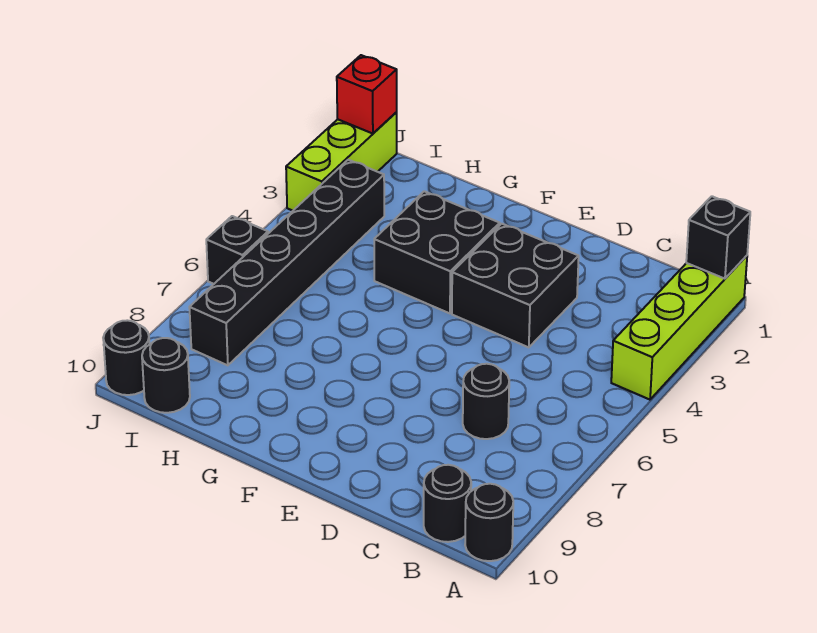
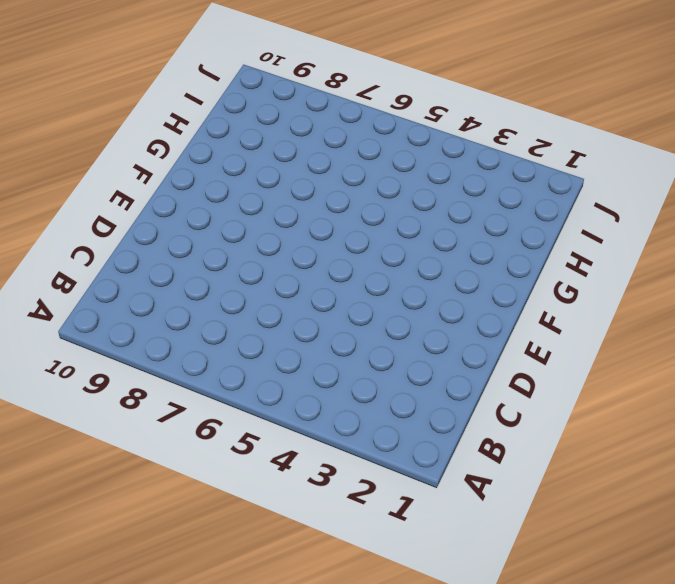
none -> lime 1x4 brick [611,256,747,400]
none -> black 1x1 round brick [465,484,513,561]
none -> black 1x1 round brick [424,465,471,542]

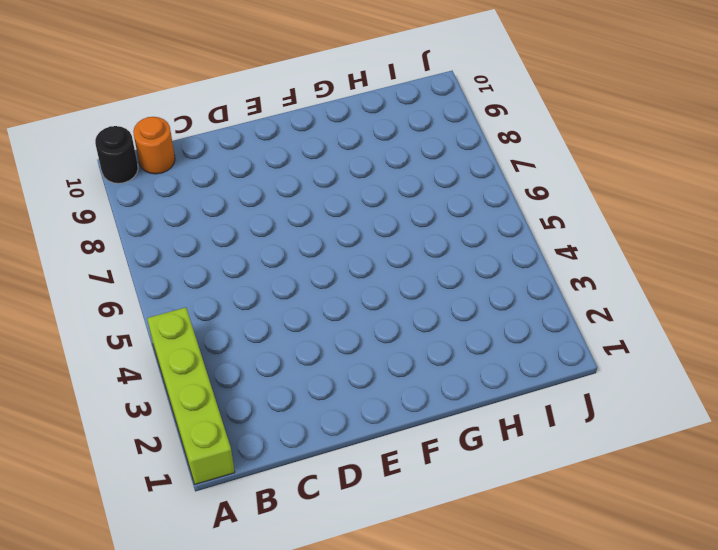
orange 1x1 round brick [133,117,175,174] -> black 1x1 round brick [424,465,471,542]
none -> black 1x1 round brick [463,364,509,439]
none -> black 2x2 brick [452,224,579,347]
none -> black 2x2 brick [374,191,500,313]

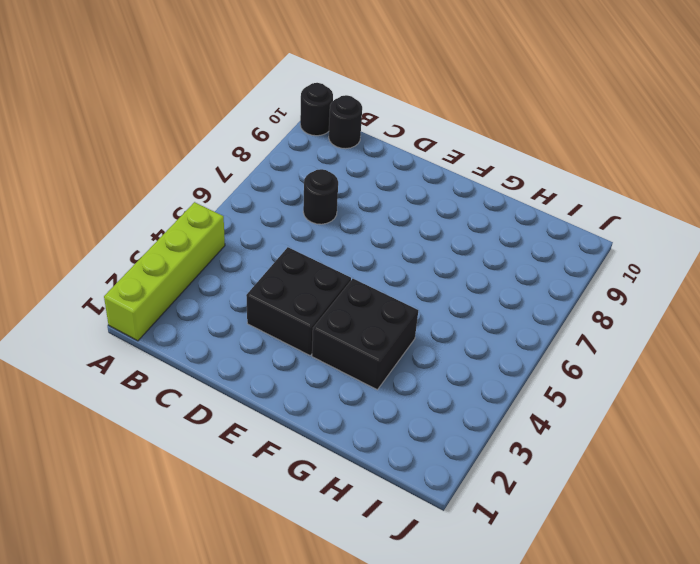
none -> black 1x6 brick [189,160,384,365]
none -> black 1x1 round brick [142,338,190,413]
none -> lime 1x3 brick [286,112,397,211]

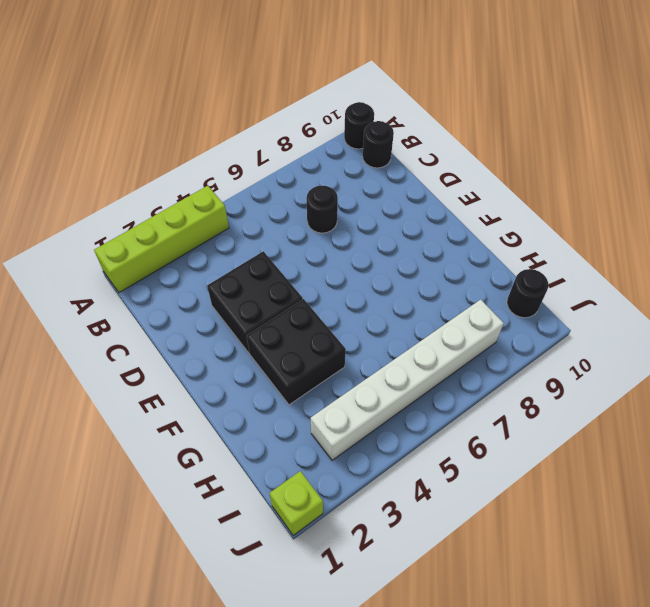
white 1x6 brick [311,299,504,460] -> black 1x6 brick [189,160,384,365]
lime 1x1 brick [270,471,323,535] -> lime 1x3 brick [286,112,397,211]
none -> black 1x1 brick [206,216,268,284]
none -> black 1x1 round brick [103,320,149,395]
none -> black 1x1 brick [686,196,750,279]

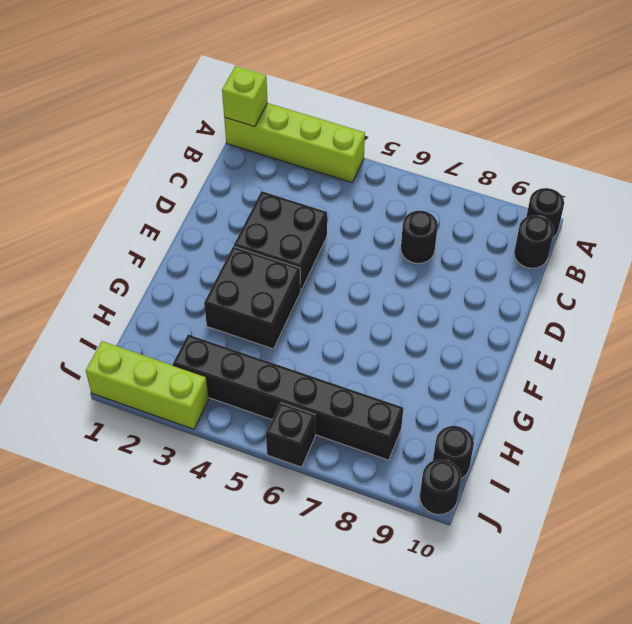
lime 1x1 brick [222,66,268,127] -> black 1x1 brick [686,196,750,279]
none -> red 1x1 brick [337,55,397,134]

